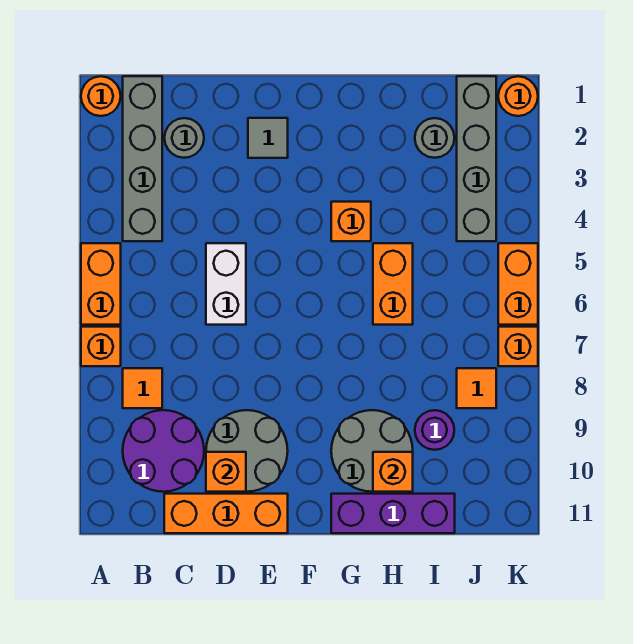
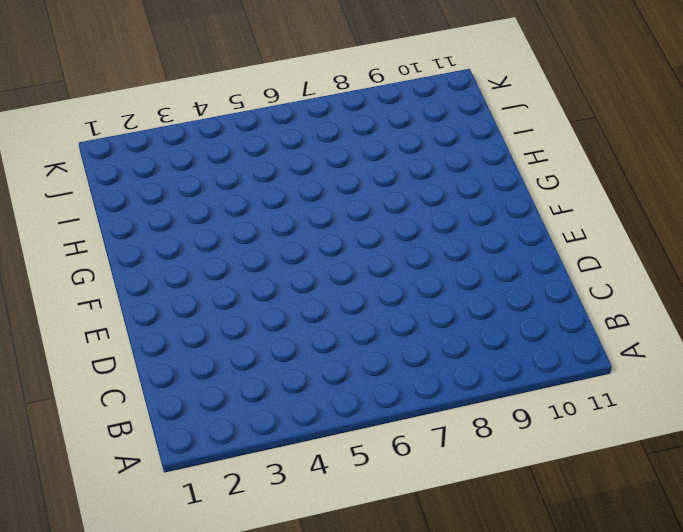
none -> orange 1x1 round brick [81,76,121,116]
none -> orange 1x2 brick [81,243,121,325]
none -> orange 1x1 brick [81,327,121,366]

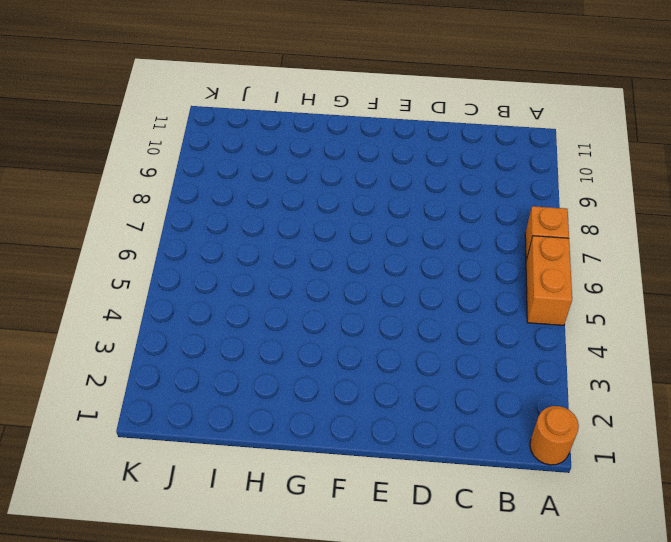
none -> grey 1x4 brick [123,76,162,241]
none -> orange 1x1 tile [123,368,162,408]
none -> purple 2x2 round brick [123,410,204,492]

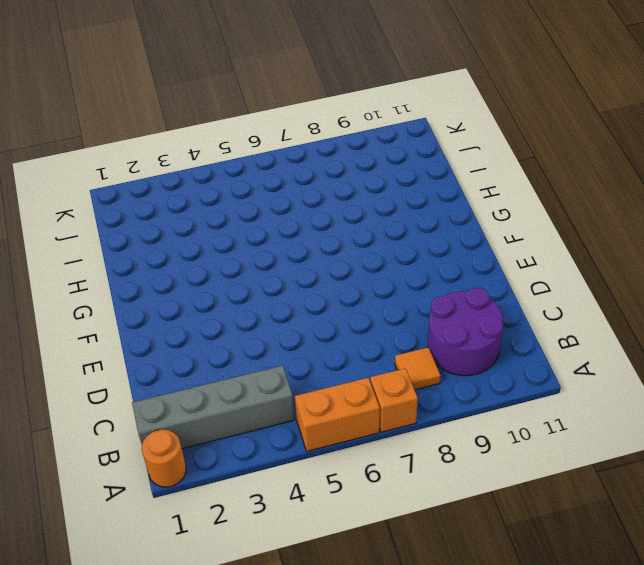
none -> grey 1x1 round brick [164,118,204,158]
none -> orange 1x3 brick [164,494,288,533]
none -> white 1x2 brick [206,243,246,325]

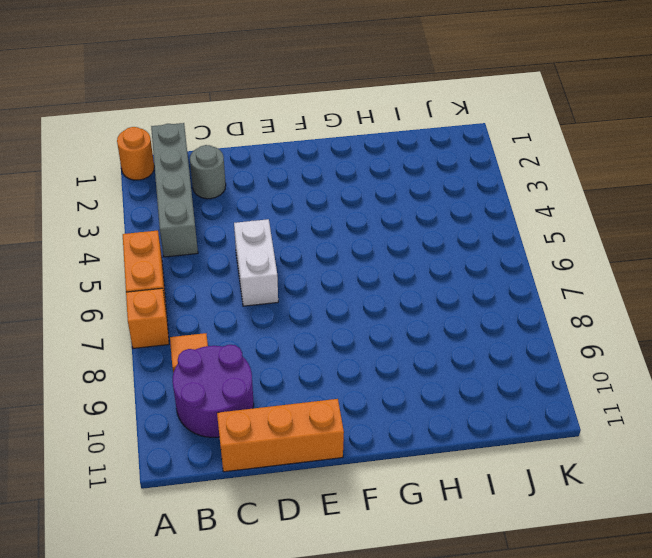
none -> grey 2x2 round brick [206,410,288,492]
none -> grey 1x1 tile [248,118,288,158]
none -> orange 1x1 brick [331,202,371,241]

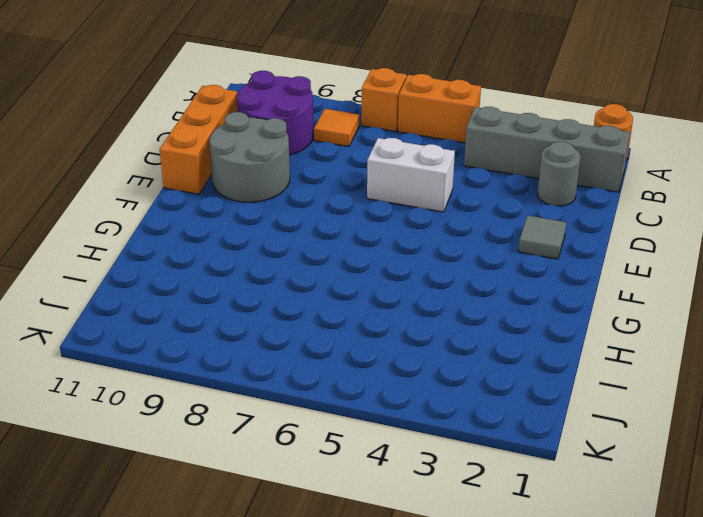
none -> orange 1x1 brick [331,202,371,241]
none -> grey 2x2 round brick [331,410,413,492]
none -> purple 1x3 brick [331,494,455,533]

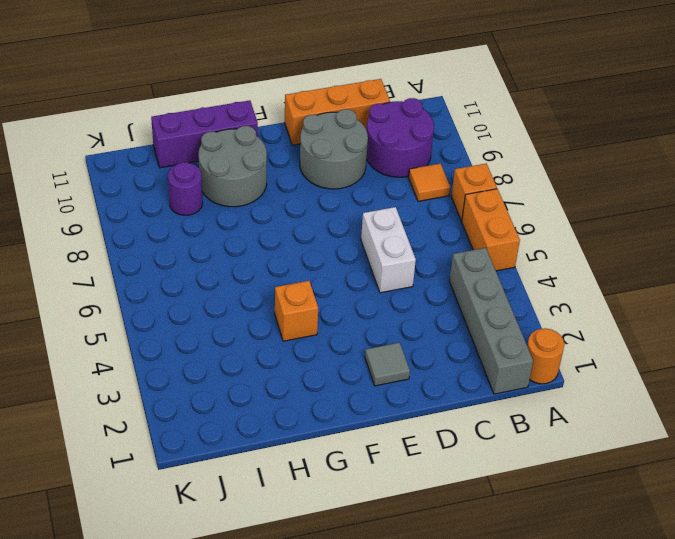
none -> grey 1x1 round brick [164,118,204,158]
none -> orange 1x2 brick [373,243,413,325]
none -> grey 1x1 round brick [415,118,454,158]

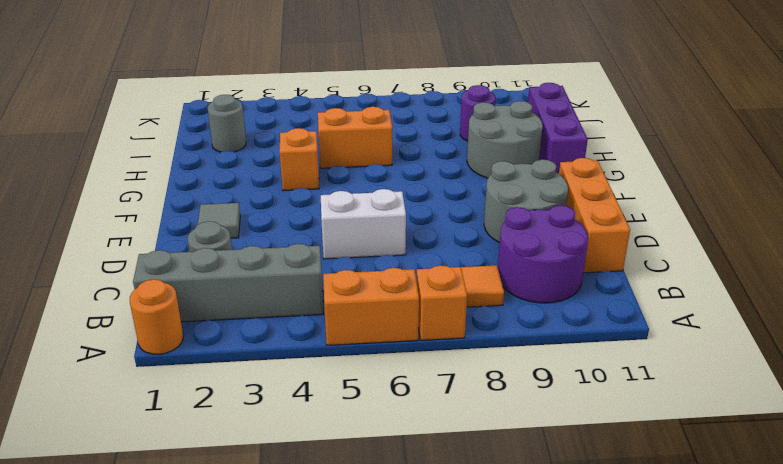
none -> grey 1x4 brick [457,76,496,241]
none -> orange 1x1 tile [457,368,496,408]
none -> orange 1x1 round brick [498,76,538,116]

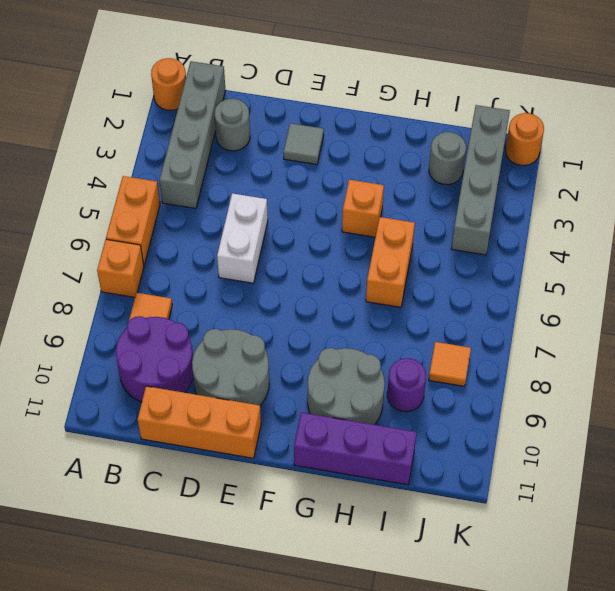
none -> orange 1x2 brick [498,243,538,325]
none -> orange 1x1 brick [498,327,538,366]
none -> orange 1x1 brick [206,452,246,492]

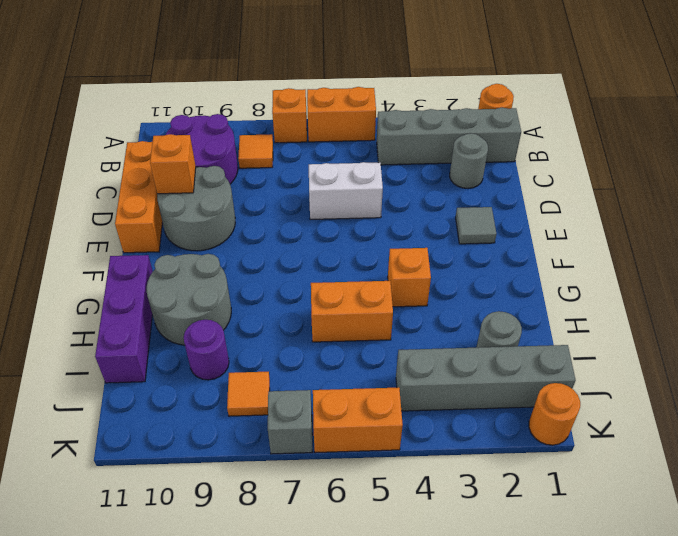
grey 1x1 brick [268,390,312,454] -> orange 1x1 brick [498,327,538,366]
none -> orange 1x1 brick [373,452,413,492]

